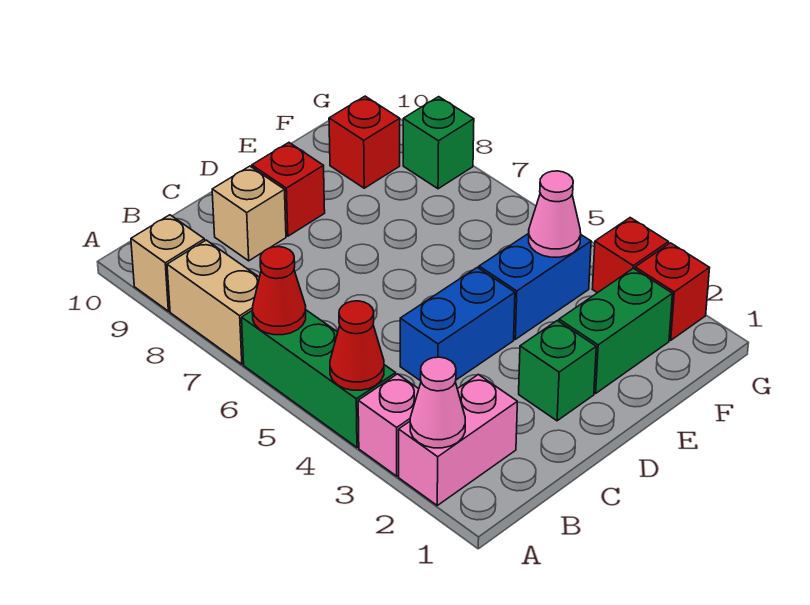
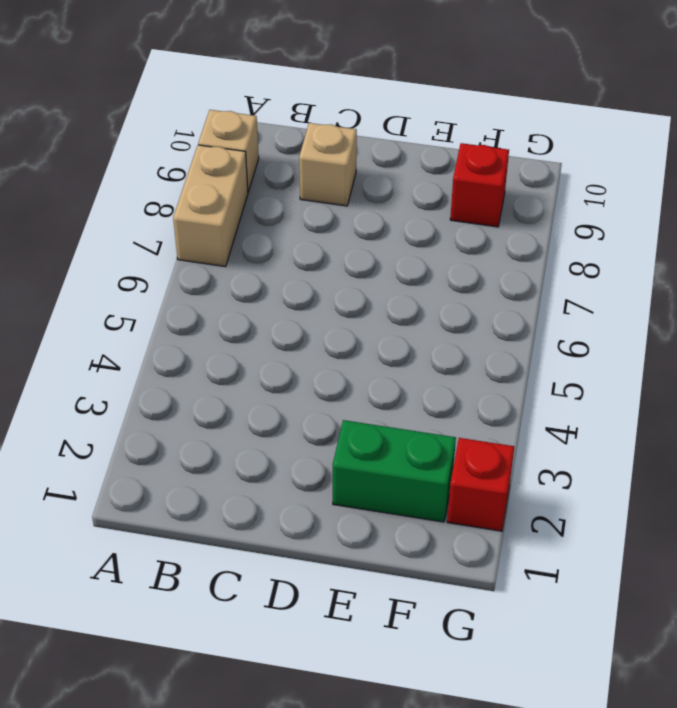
none -> pink 1x2 brick [399,375,517,505]
none -> pink 1x1 brick [358,374,419,476]
none -> green 1x3 brick [242,310,396,447]

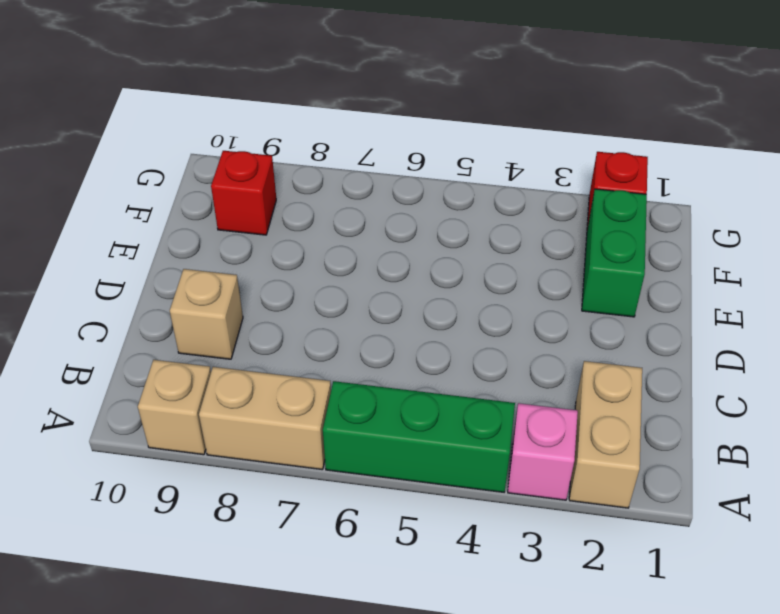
tan 1x2 brick [569,361,642,508] -> pink 1x2 brick [399,375,517,505]
none -> blue 1x2 brick [400,267,515,381]
none -> green 1x1 brick [519,321,596,421]
none -> red 1x1 brick [252,143,325,236]

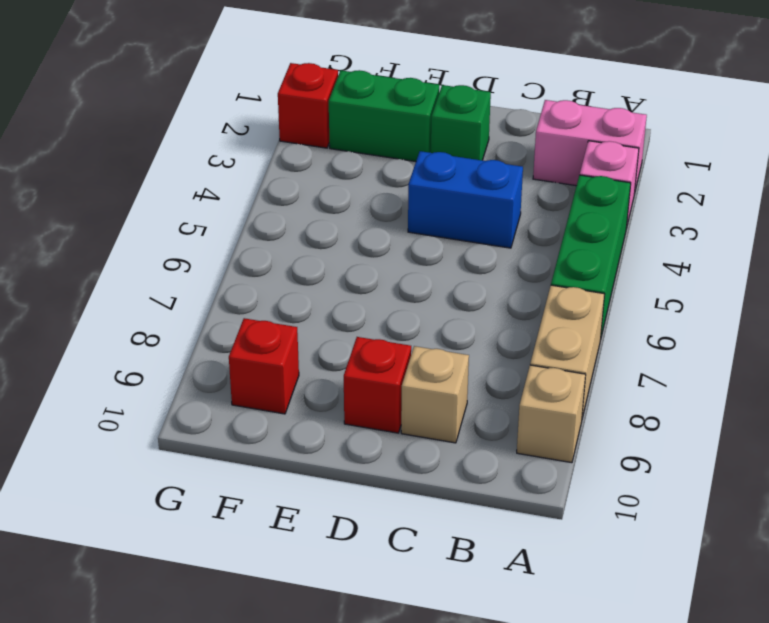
none -> blue 1x2 brick [479,233,591,339]
none -> red 1x1 brick [593,218,669,293]
none -> green 1x1 brick [403,97,474,189]

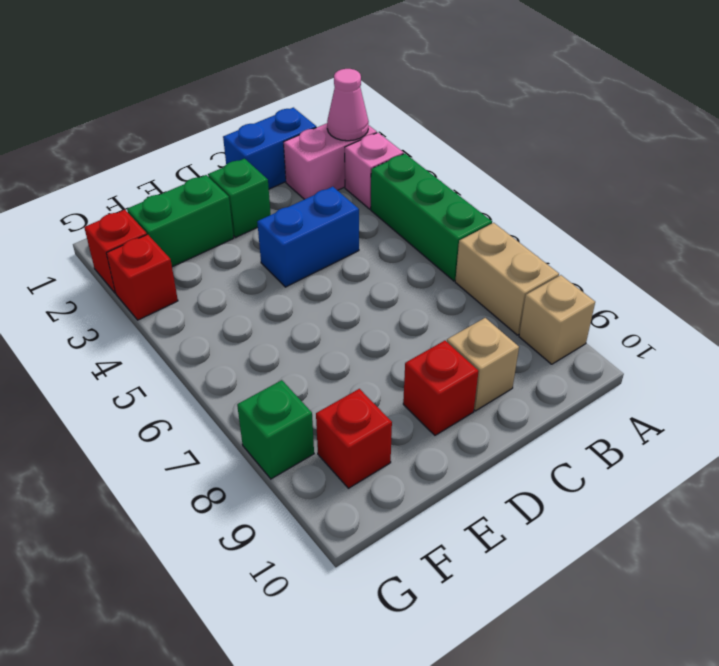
blue 1x2 brick [223,108,316,189] -> blue 1x2 brick moved to [479,233,591,339]
none -> red 1x1 cone [330,301,384,390]
none -> red 1x1 cone [252,247,306,335]
none -> pink 1x1 cone [529,171,581,257]

